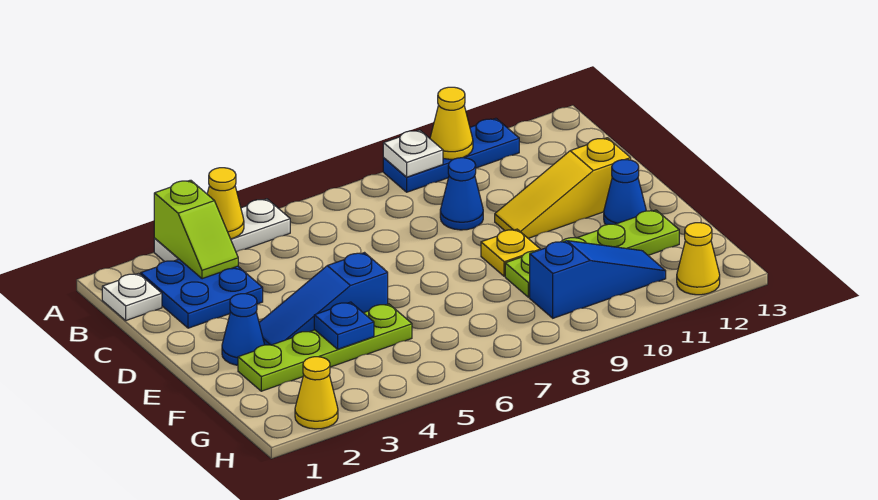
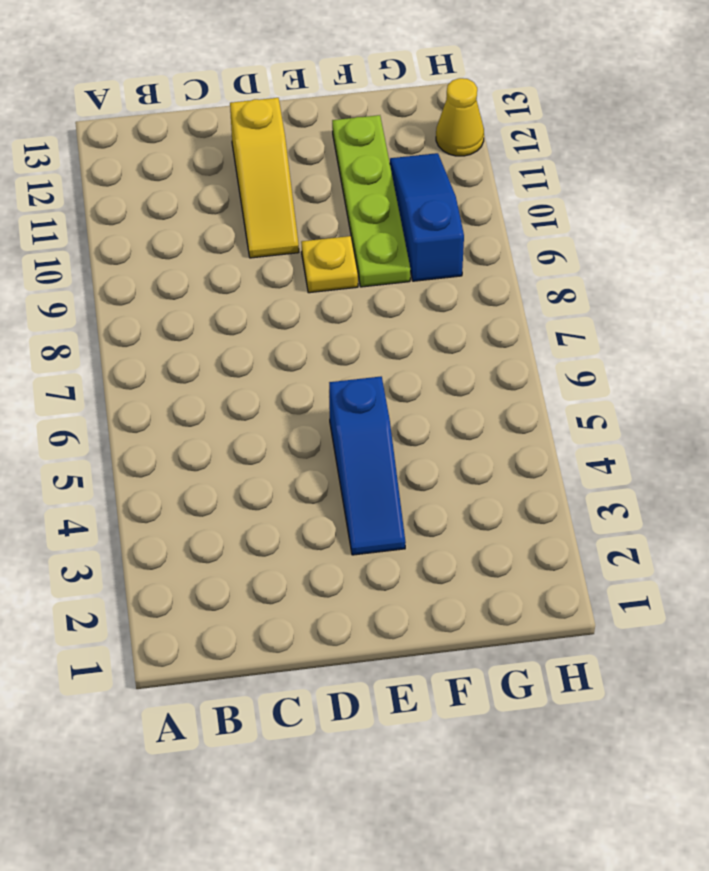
none -> white 1x3 plate [154,199,290,262]
none -> blue 1x3 plate [383,118,519,192]
none -> white 1x1 plate [102,273,162,320]

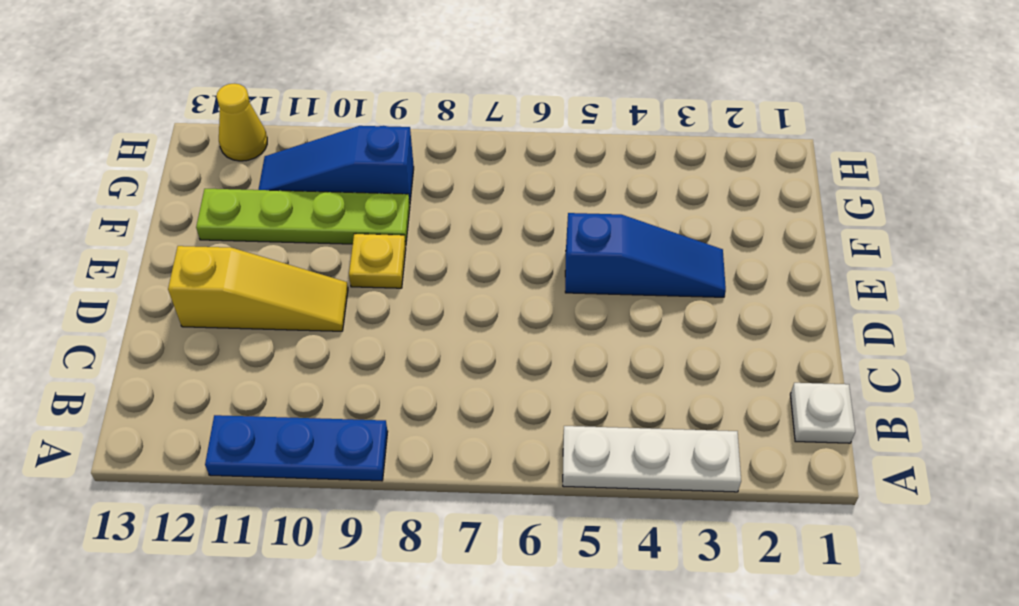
none -> blue 2x2 plate [141,259,263,328]
none -> blue 1x1 cone [440,158,483,230]
none -> blue 1x1 cone [222,294,264,365]

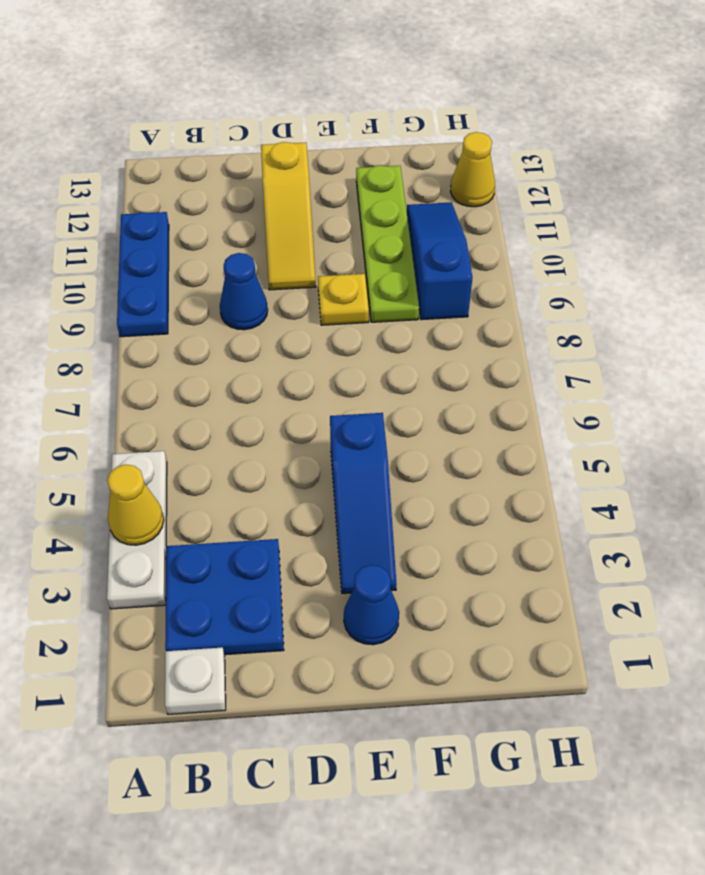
none -> blue 1x1 cone [604,160,646,225]
none -> lime 1x4 plate [238,304,412,391]
none -> yellow 1x1 cone [295,357,338,429]

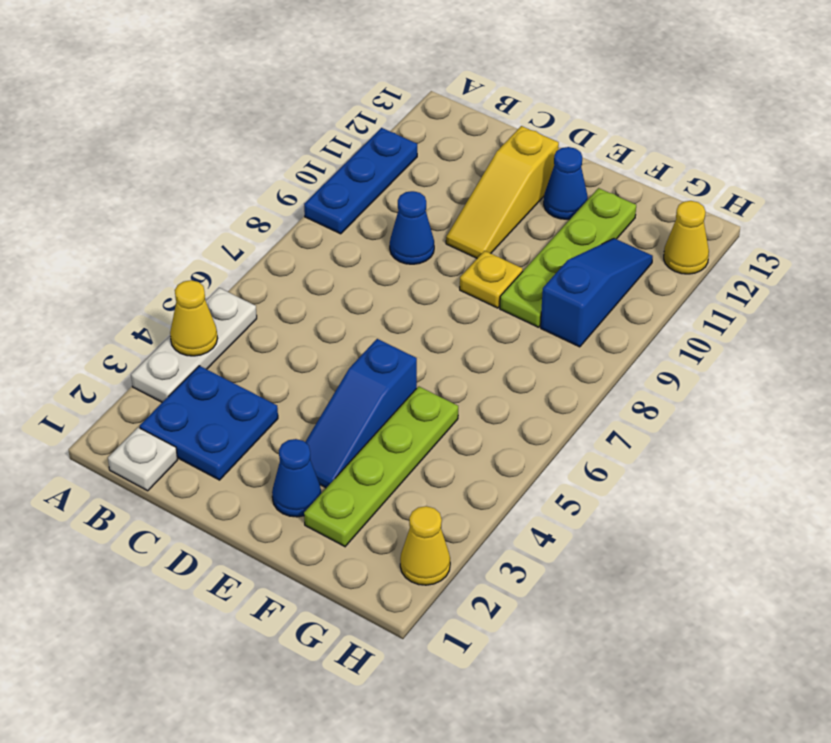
none -> lime 1x2 slope [154,180,238,279]
none -> white 1x1 plate [383,130,443,177]
none -> yellow 1x1 cone [430,87,473,159]

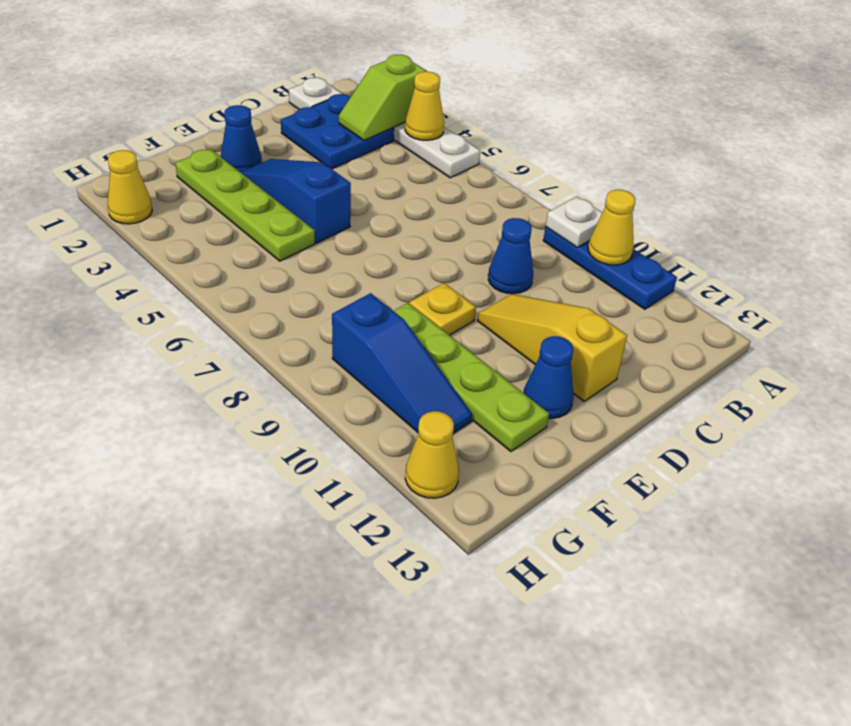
none -> blue 1x1 plate [314,302,374,349]

